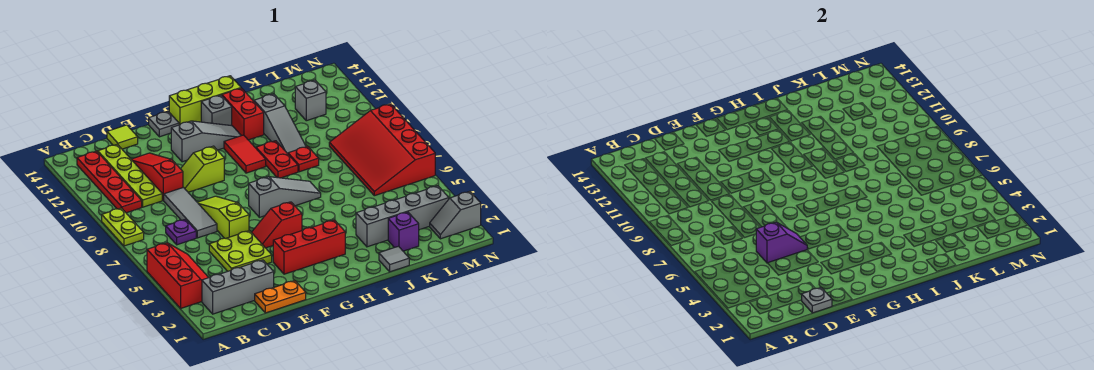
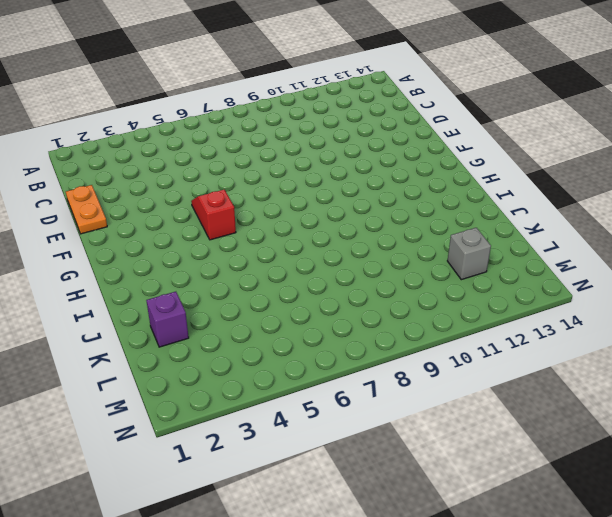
none -> red 2x3 slope [147,243,209,308]
none -> lime 1x2 plate [102,208,144,246]
none -> grey 1x3 brick [202,260,274,314]
none -> red 1x4 plate [77,151,142,213]

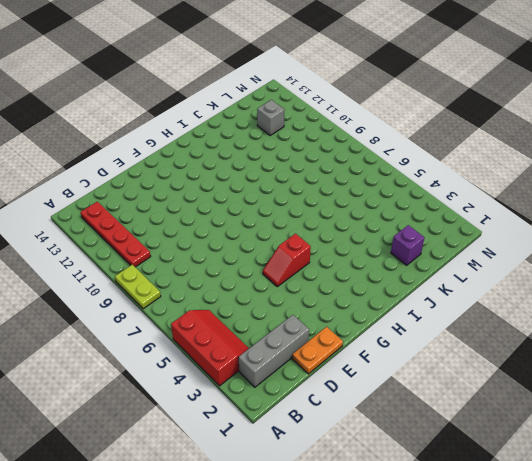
none -> purple 1x1 plate [166,219,196,245]
none -> lime 1x4 plate [98,144,162,207]
none -> lime 2x2 plate [209,231,272,271]
none -> grey 1x3 tile [163,188,217,238]

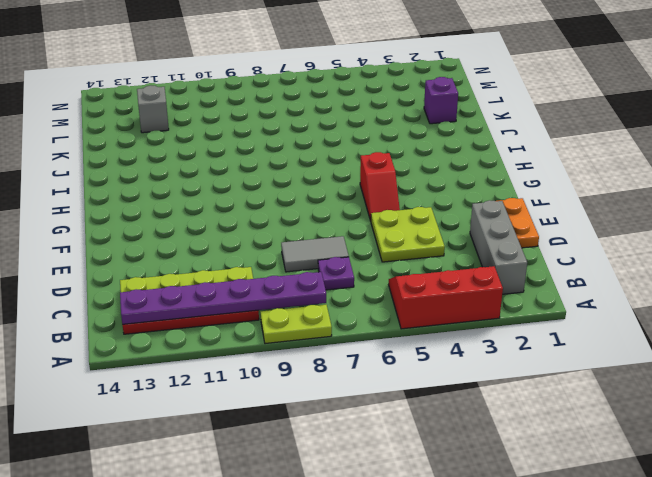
purple 1x6 plate [120,272,326,324] -> none
grey 1x2 tile [281,236,349,272] -> grey 1x3 tile [163,188,217,238]
none -> red 1x3 slope [131,153,183,200]
none -> lime 1x1 tile [107,125,138,149]
none -> lime 1x3 slope [197,196,249,238]
none -> lime 1x2 slope [181,146,224,192]

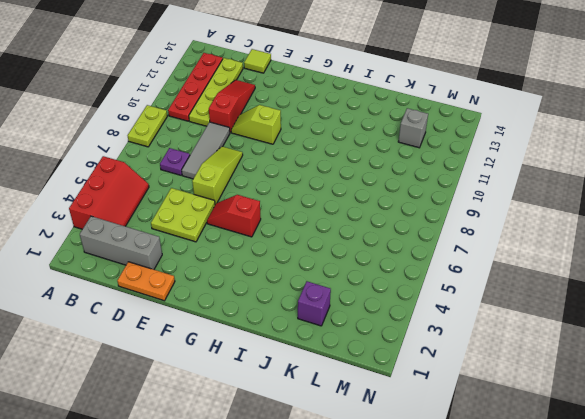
none -> red 1x3 brick [273,220,345,274]
none -> grey 1x3 slope [171,121,241,162]
none -> grey 1x1 plate [149,111,179,137]
none -> grey 1x3 slope [249,177,321,217]

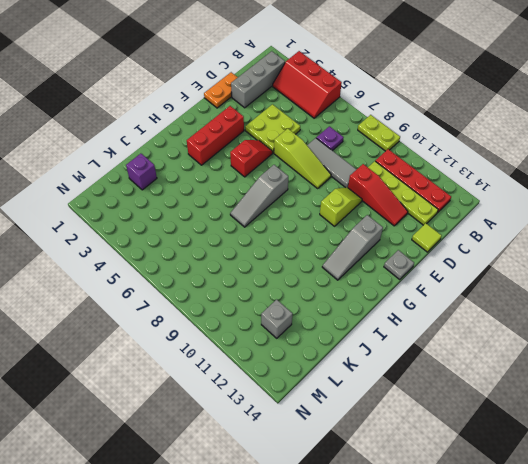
none -> lime 1x3 brick [169,76,241,125]
none -> red 1x2 tile [224,135,266,173]
none -> grey 1x1 brick [201,95,232,126]
none -> red 1x2 plate [256,141,298,178]

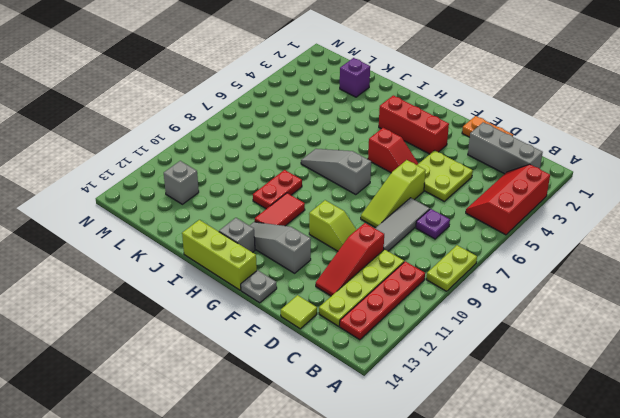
none -> red 1x2 brick [222,88,264,140]
none -> grey 1x1 tile [379,246,409,272]
none -> grey 1x4 brick [356,186,449,247]
none -> red 1x1 plate [288,146,319,172]

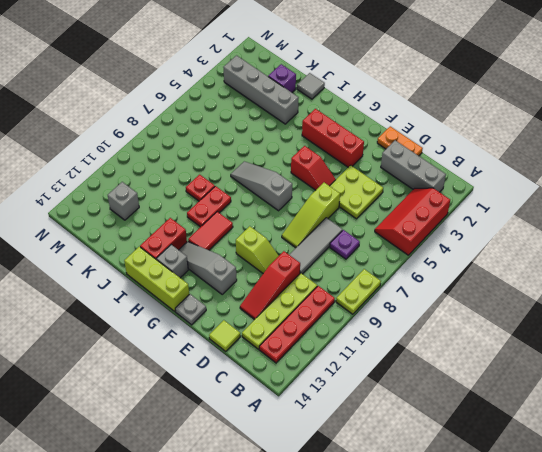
none -> grey 1x3 slope [254,94,306,154]
none -> red 3x4 slope [329,104,435,196]
none -> grey 1x2 slope [430,191,481,239]
none -> grey 1x1 plate [802,288,832,313]

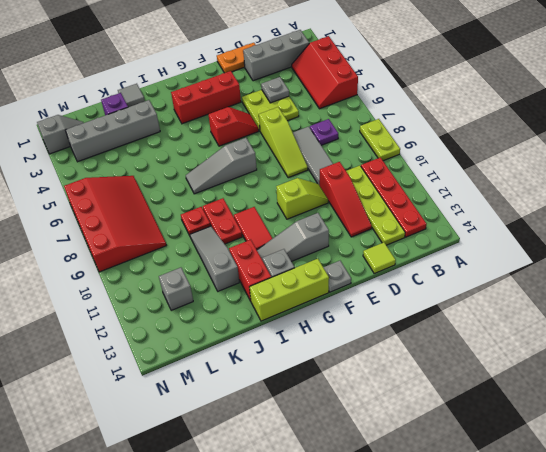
grey 1x1 plate [261,77,289,103] -> grey 1x1 plate moved to [802,288,832,313]
none -> purple 1x2 slope [756,222,807,263]

